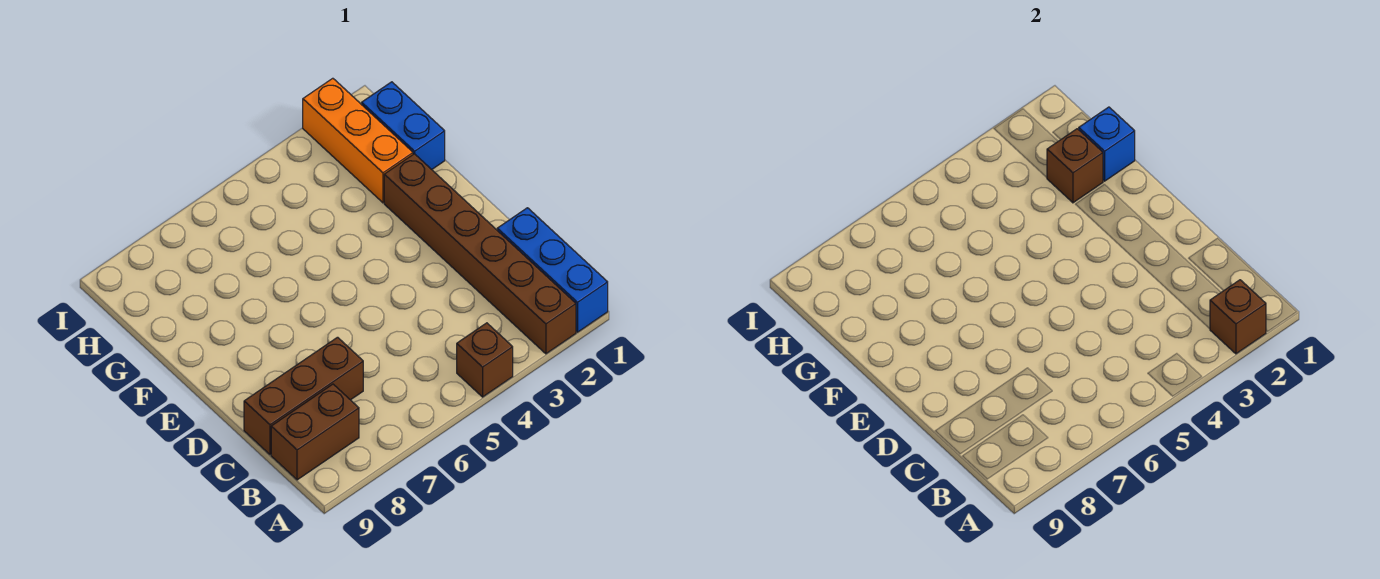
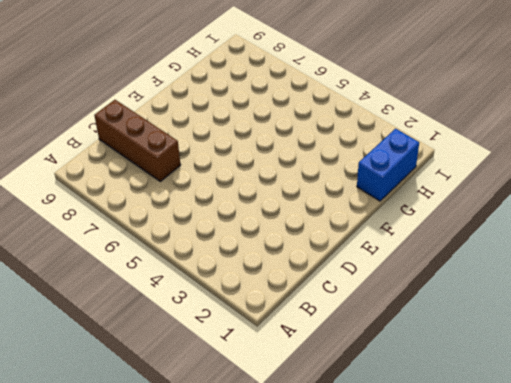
none -> blue 1x3 brick [497,208,608,332]
none -> brown 1x6 brick [384,154,576,354]

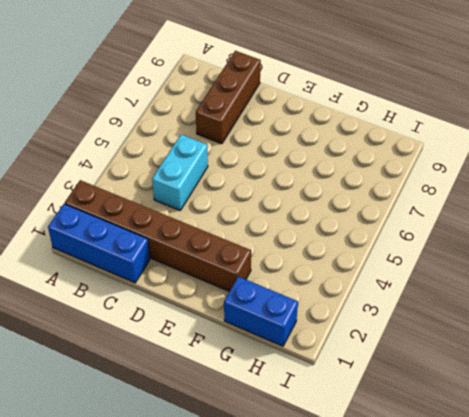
cyan 1x2 brick [152,135,208,210] -> none
none -> brown 1x1 brick [457,323,513,397]
none -> brown 1x2 brick [271,384,359,480]

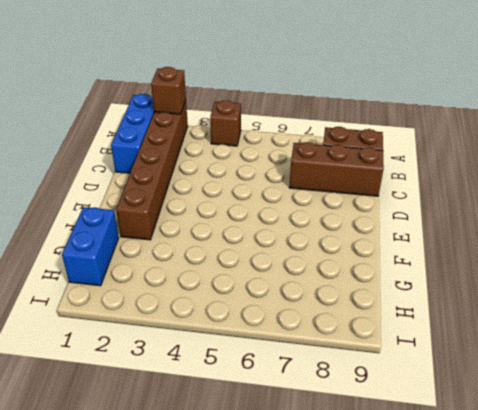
none -> orange 1x3 brick [303,78,413,203]
none -> blue 1x1 brick [1079,107,1135,181]

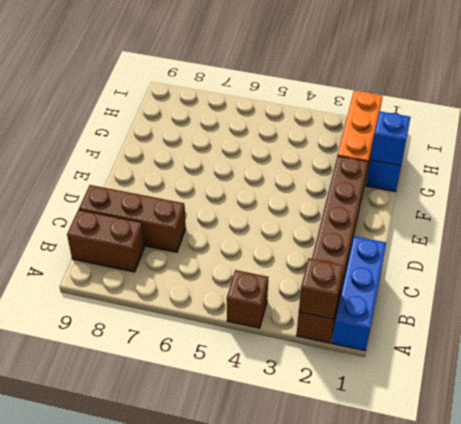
none -> brown 1x1 brick [1047,129,1103,203]

